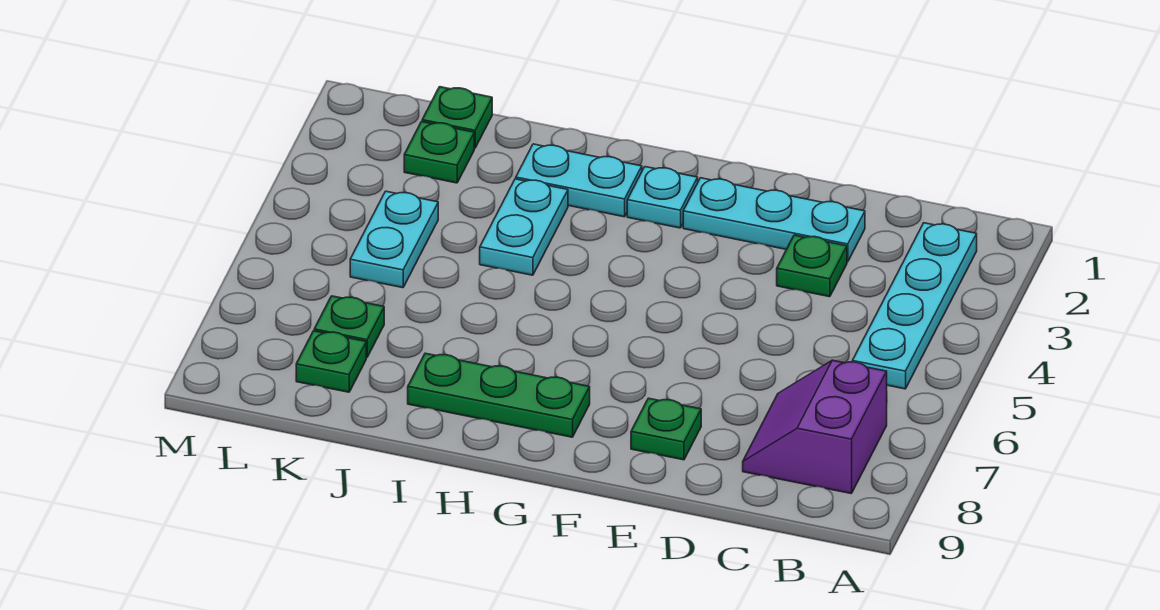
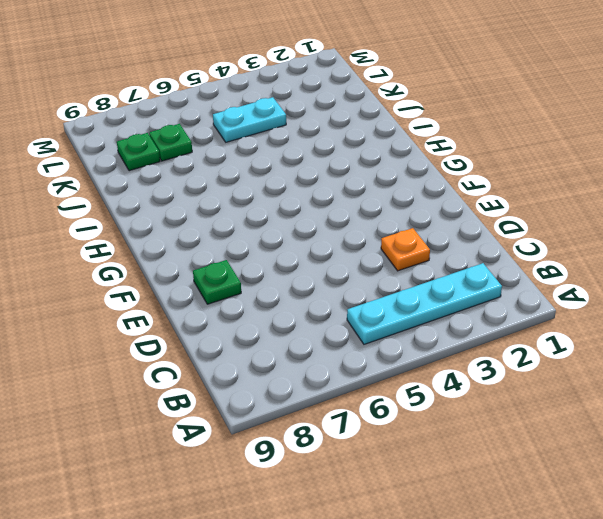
orange 1x1 plate [381,228,430,271] -> green 1x1 plate [777,235,847,297]
none -> purple 2x2 slope [743,360,887,493]
none -> cyan 1x3 plate [683,178,865,262]
none -> cyan 1x1 plate [627,167,698,228]

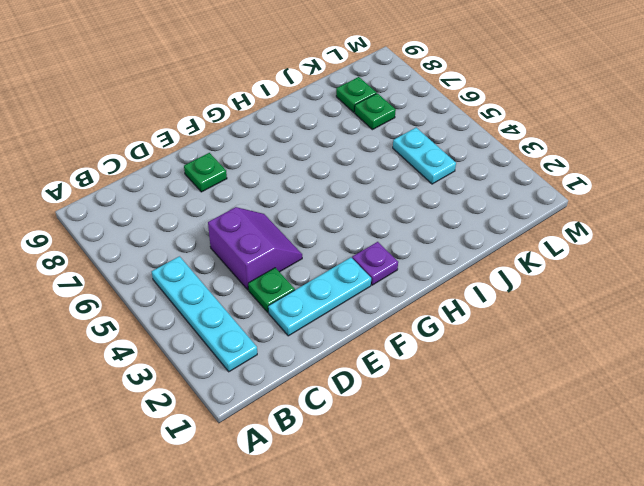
purple 2x2 slope [208,207,302,290] -> purple 2x2 slope moved to [743,360,887,493]
purple 1x1 plate [352,242,398,285] -> cyan 1x1 plate [627,167,698,228]
none -> green 1x3 plate [408,353,590,437]
none -> cyan 1x2 plate [516,144,642,217]
none -> cyan 1x2 plate [480,179,568,275]

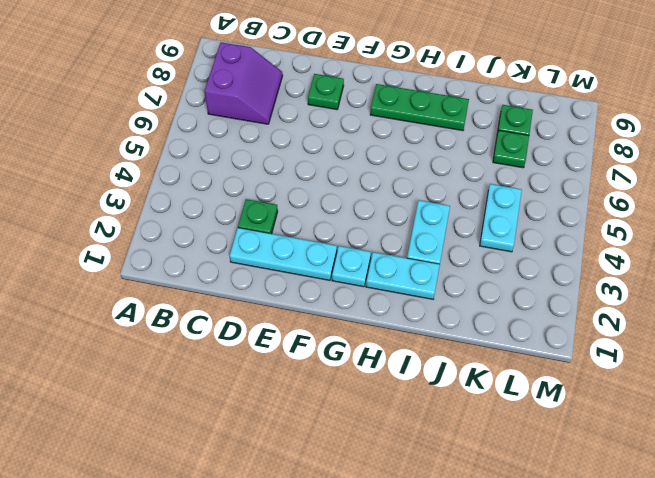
none -> cyan 1x4 plate [852,223,977,389]
none -> green 1x1 plate [422,87,492,148]
none -> green 1x1 plate [404,122,474,183]

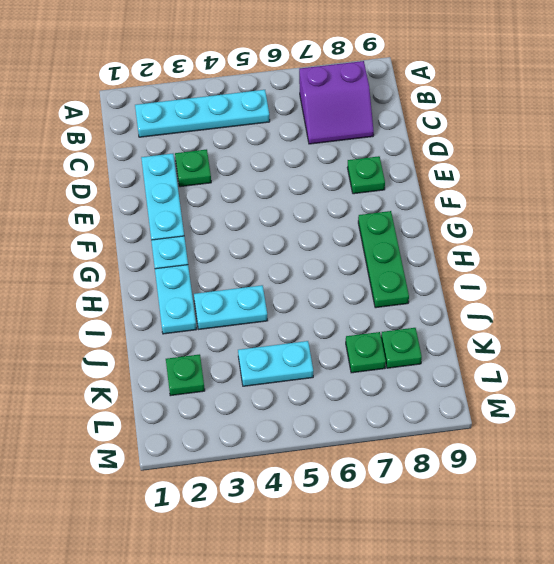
none -> green 1x1 plate [422,87,492,148]

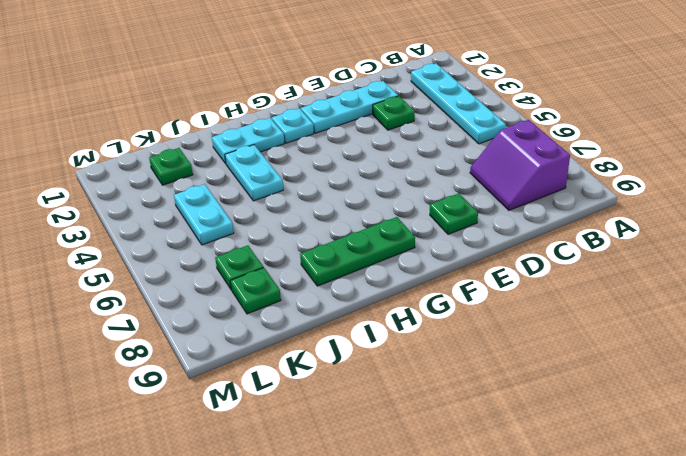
none -> green 1x1 plate [422,87,492,148]

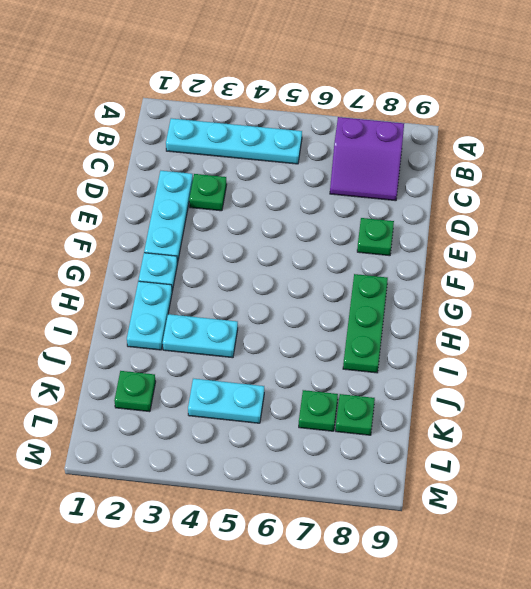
none -> green 1x1 plate [422,87,492,148]

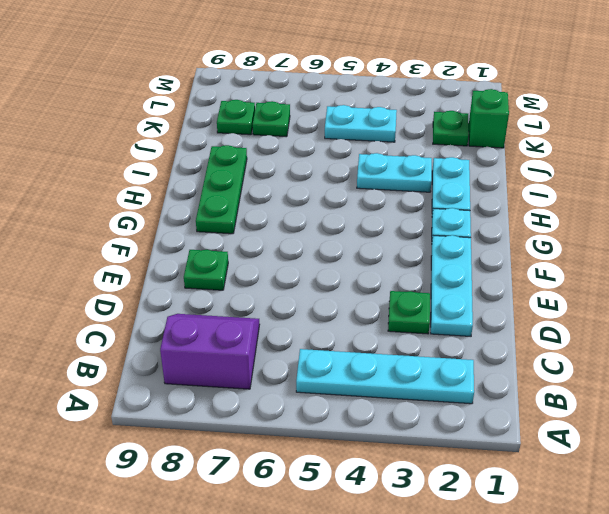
green 1x1 brick [469,89,509,148] -> green 1x1 plate [422,87,492,148]

